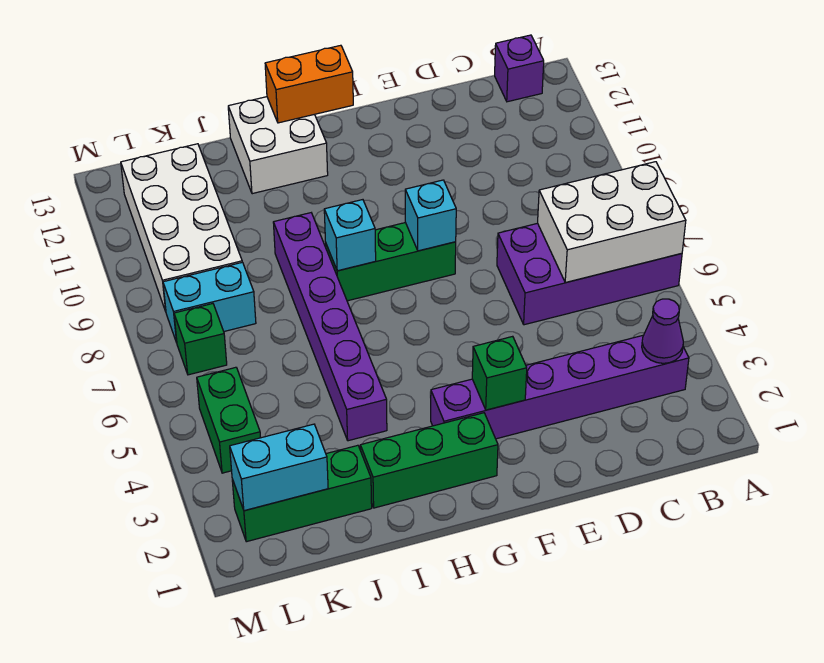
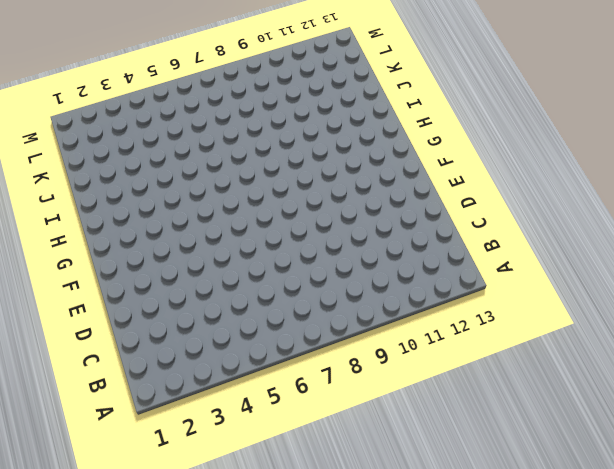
none -> purple 2x4 brick [497,223,682,325]
none -> purple 1x6 brick [431,336,689,439]
none -> purple 1x1 brick [495,35,544,102]

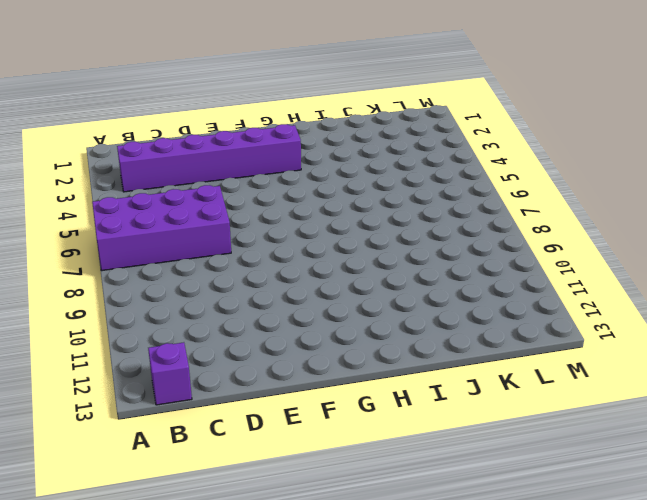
none -> green 1x3 brick [326,223,456,301]
none -> green 1x3 brick [360,413,498,508]
none -> white 2x2 brick [228,97,328,194]

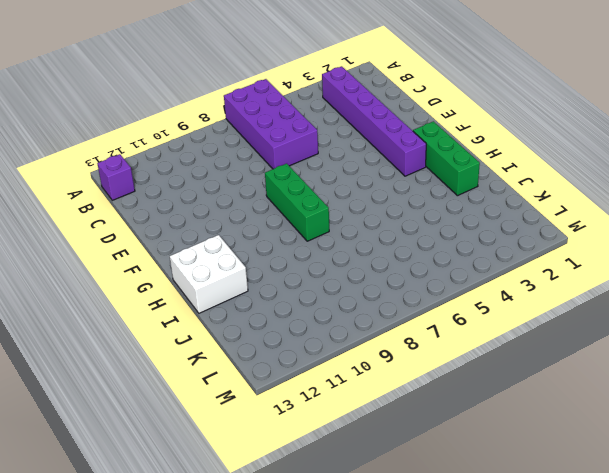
none -> purple 1x6 brick [273,213,387,441]
none -> green 1x3 brick [232,445,372,542]
none -> cyan 1x2 brick [163,262,256,343]

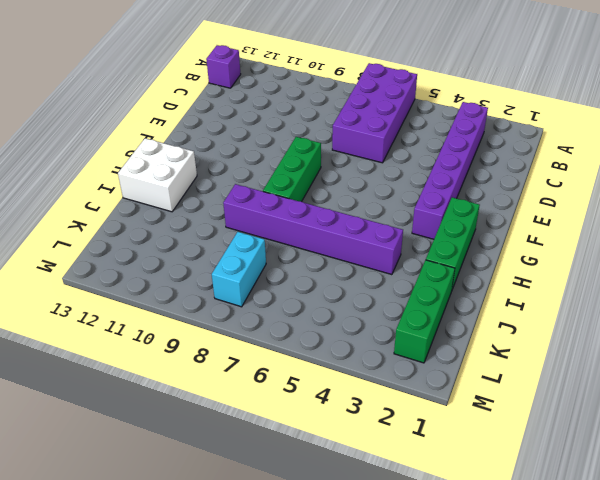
none -> white 2x4 brick [121,144,242,311]
none -> green 1x2 brick [197,367,261,473]
none -> green 1x1 brick [174,304,227,375]

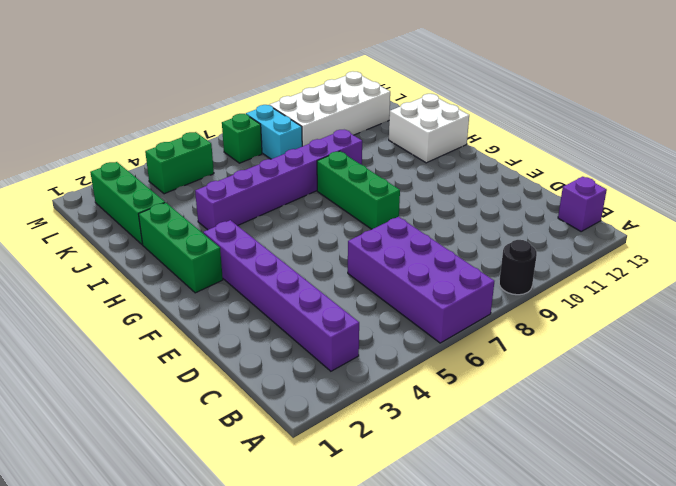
black 1x1 round brick [499,240,537,295] -> none
none -> white 2x3 brick [538,162,686,283]
none -> purple 1x1 cone [642,299,683,363]
none -> green 1x1 brick [472,336,527,410]

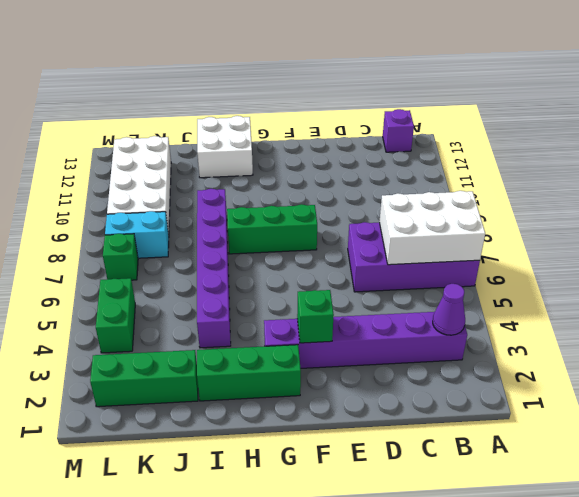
none -> cyan 1x1 brick [405,180,456,251]
none -> orange 1x2 brick [265,45,353,123]
none -> cyan 1x1 brick [324,200,376,271]

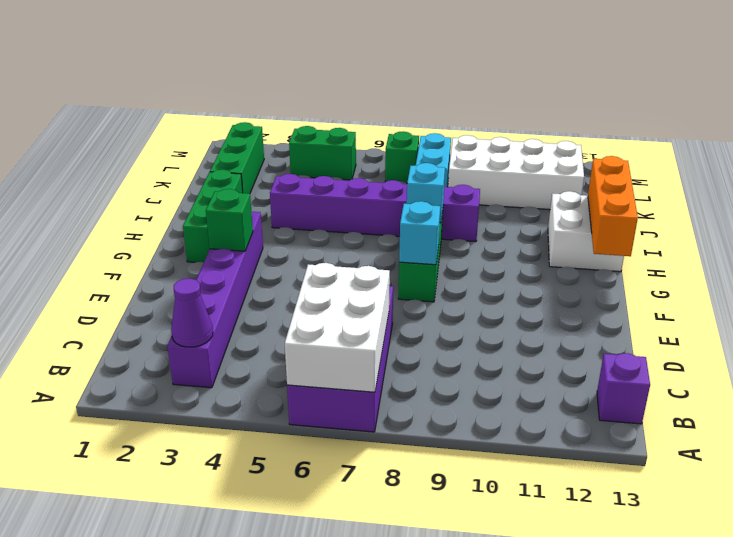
orange 1x3 brick [588,156,638,256] -> orange 1x2 brick [265,45,353,123]
none -> cyan 1x2 brick [230,424,328,511]

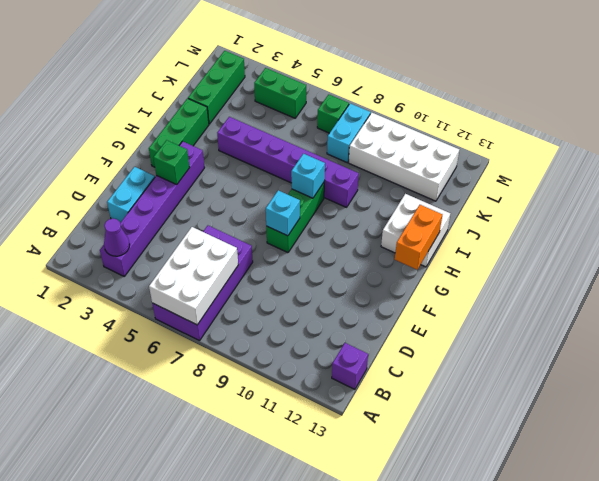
cyan 1x2 brick [107,167,155,223] -> cyan 1x2 brick moved to [230,424,328,511]

